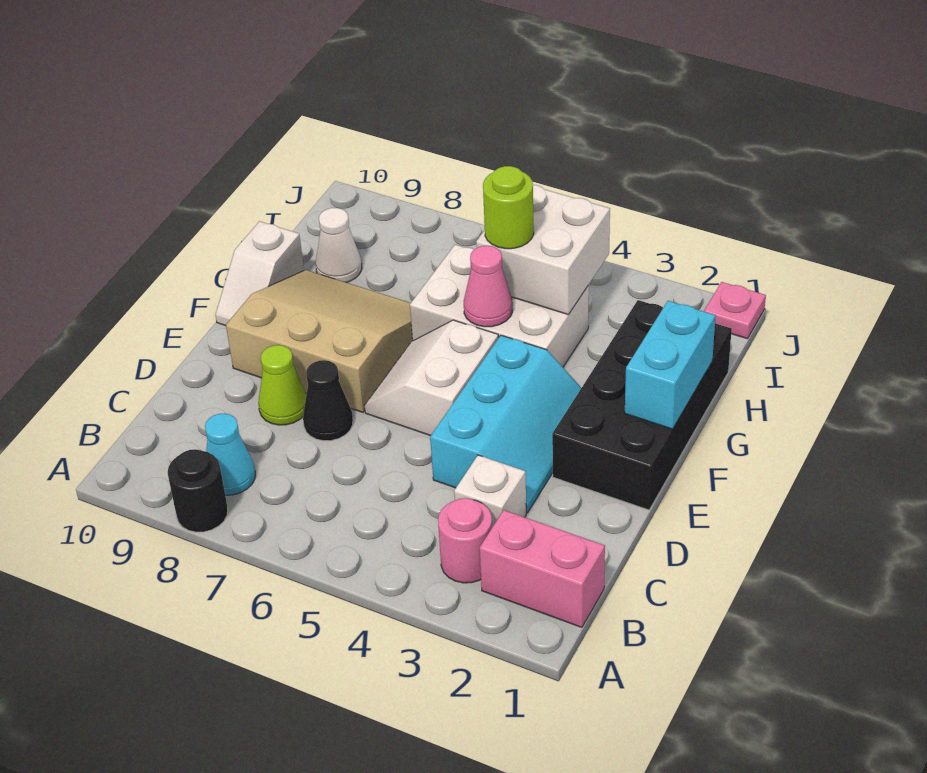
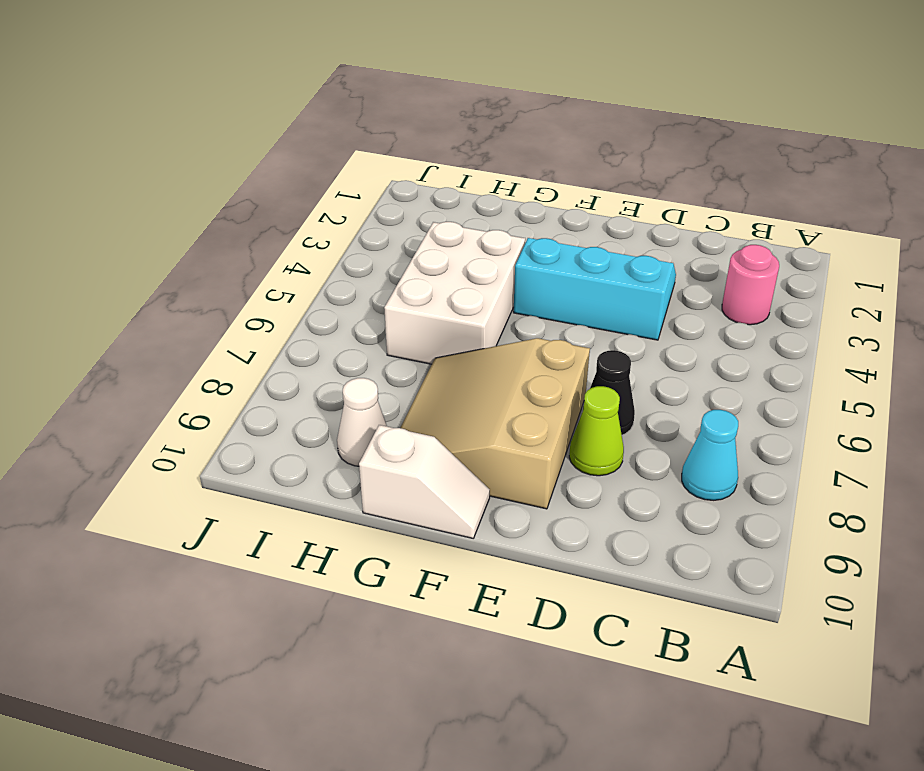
none -> black 1x1 round brick [168,449,228,532]
none -> pink 1x2 brick [480,510,605,627]
none -> white 1x1 brick [454,455,526,527]

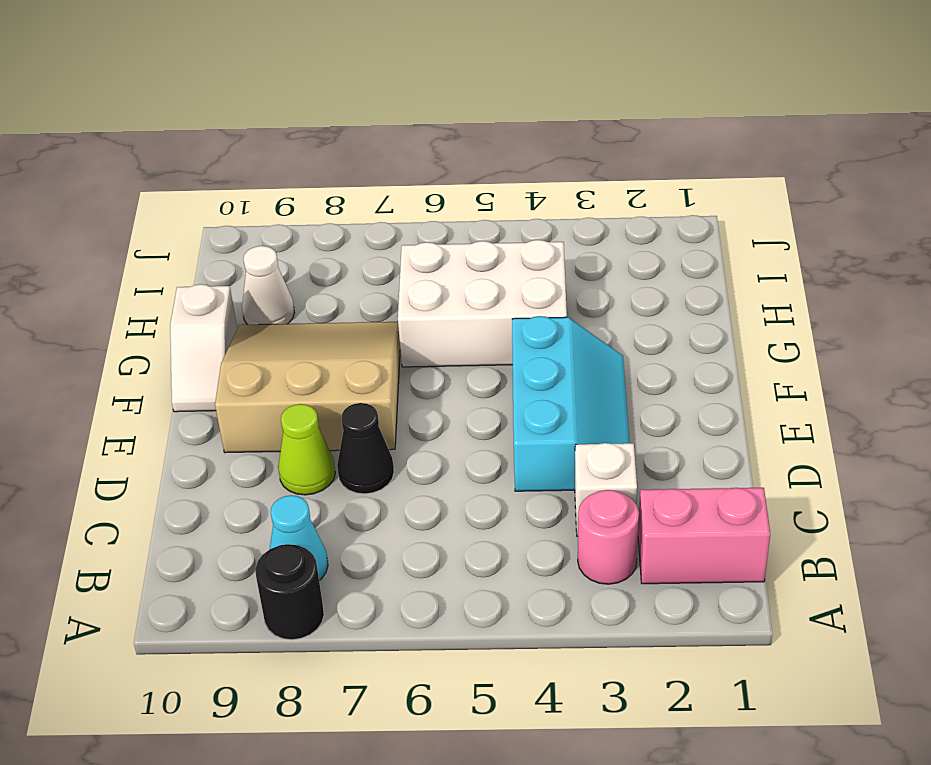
none -> black 2x4 brick [552,300,732,510]
none -> white 2x2 slope [365,320,499,436]
none -> pink 1x1 plate [704,282,766,339]

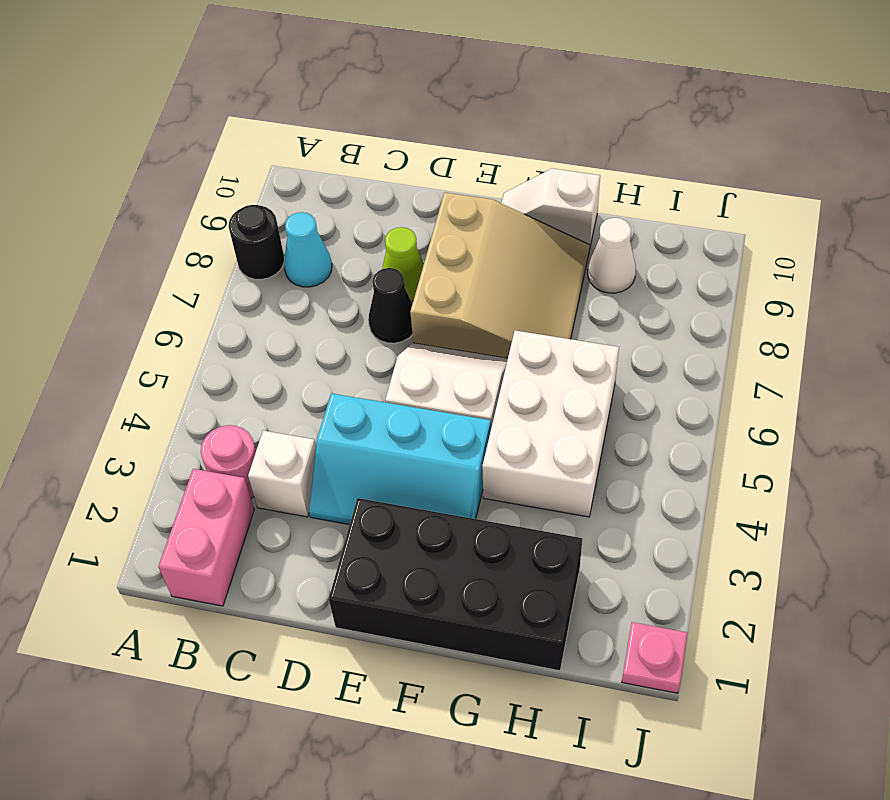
none -> cyan 1x2 brick [625,301,716,429]
none -> pink 1x1 cone [464,246,512,327]
none -> white 2x2 brick [476,185,610,315]

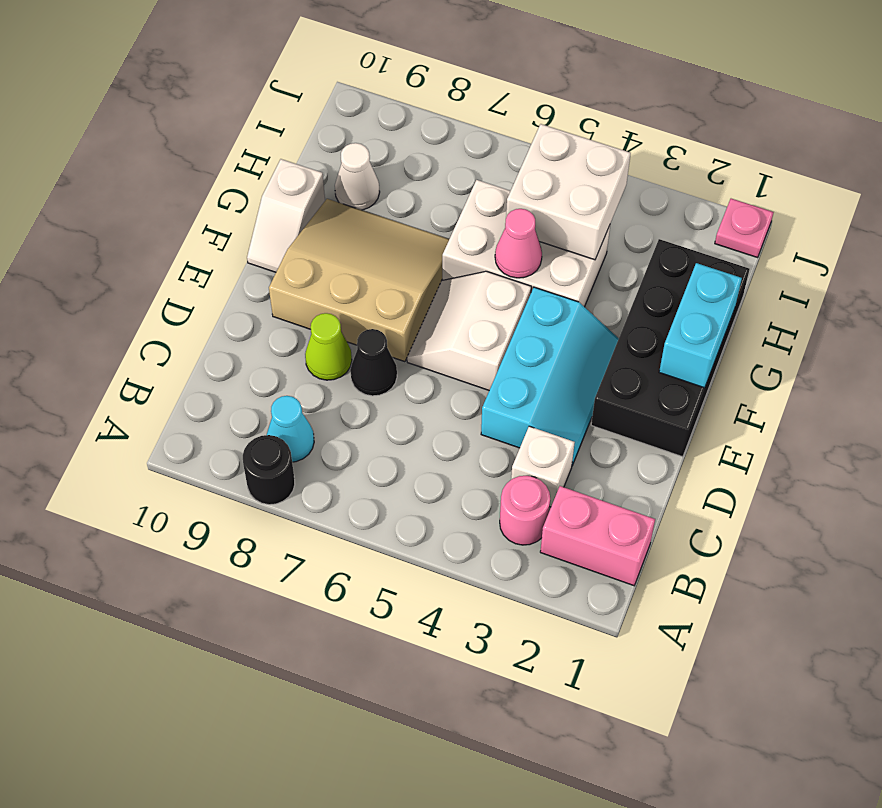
none -> lime 1x1 round brick [483,166,534,249]

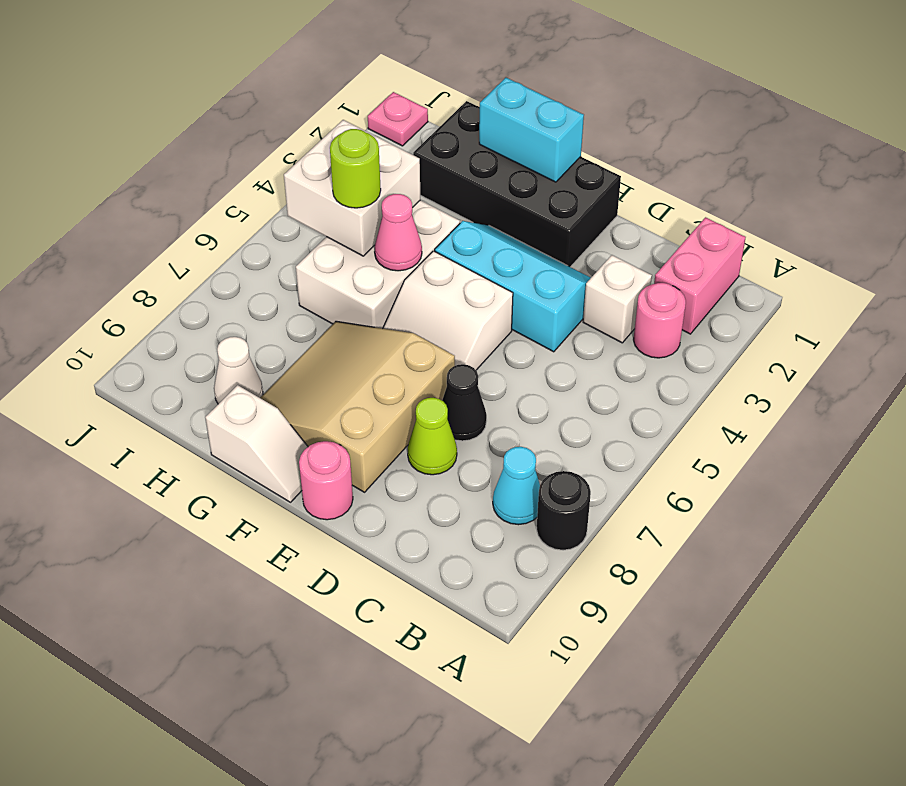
pink 1x1 round brick [299,441,353,520] -> none

